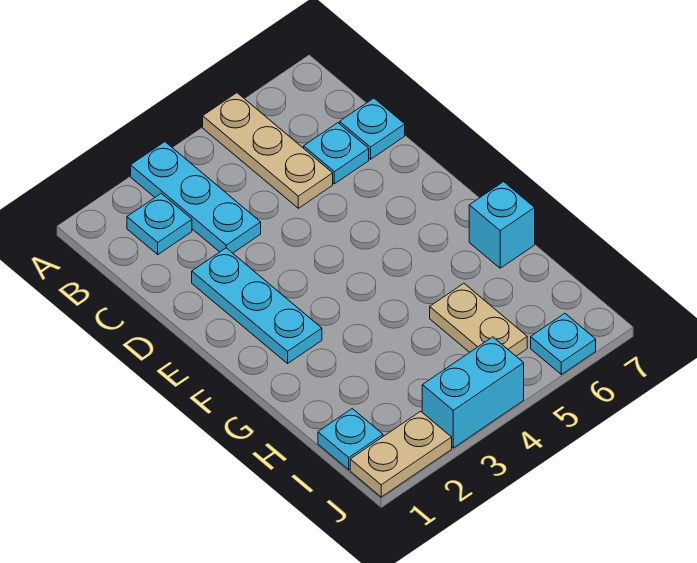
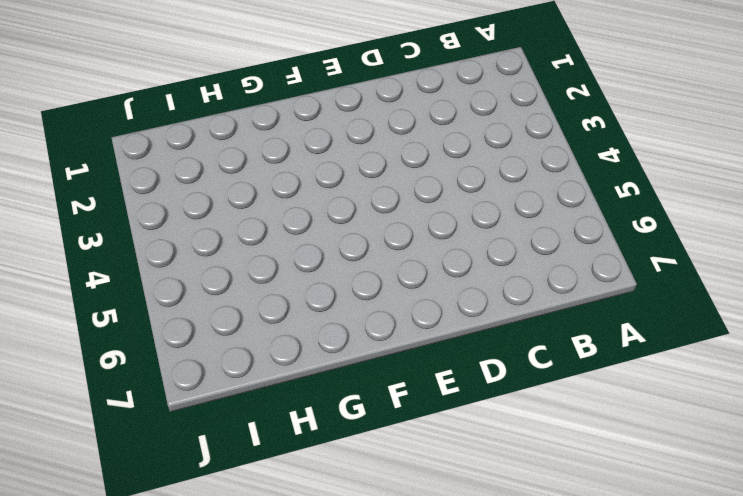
none -> cyan 1x3 plate [131,142,261,253]
none -> tan 1x3 plate [203,93,333,208]
none -> cyan 1x1 plate [127,193,192,255]

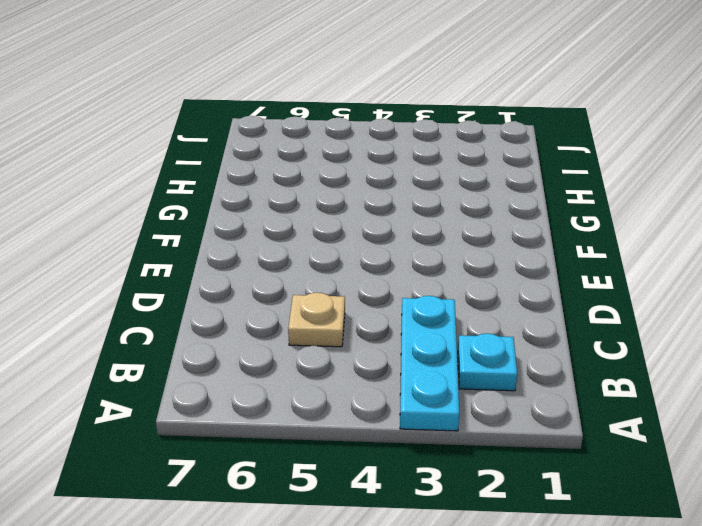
tan 1x1 plate [288,293,345,347] -> tan 1x3 plate [203,93,333,208]
none -> cyan 1x1 plate [304,123,369,184]
none -> cyan 1x1 plate [340,98,405,159]
none -> cyan 1x3 plate [192,248,322,363]

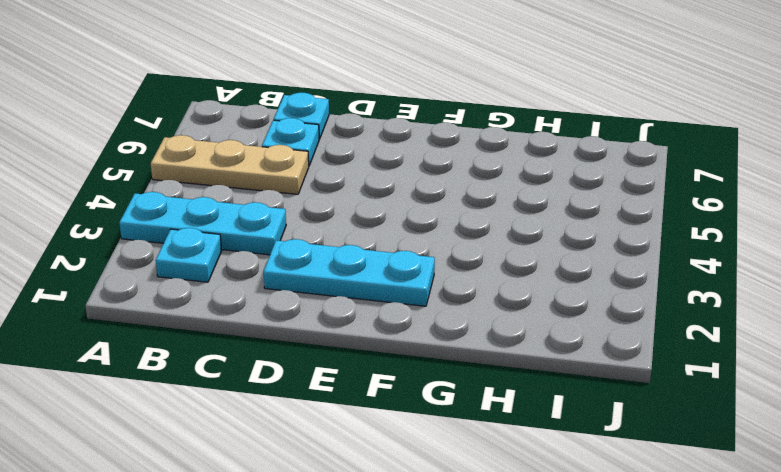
none -> cyan 1x1 brick [469,182,535,268]
none -> tan 1x2 plate [430,284,527,356]
none -> cyan 1x1 plate [318,409,383,470]

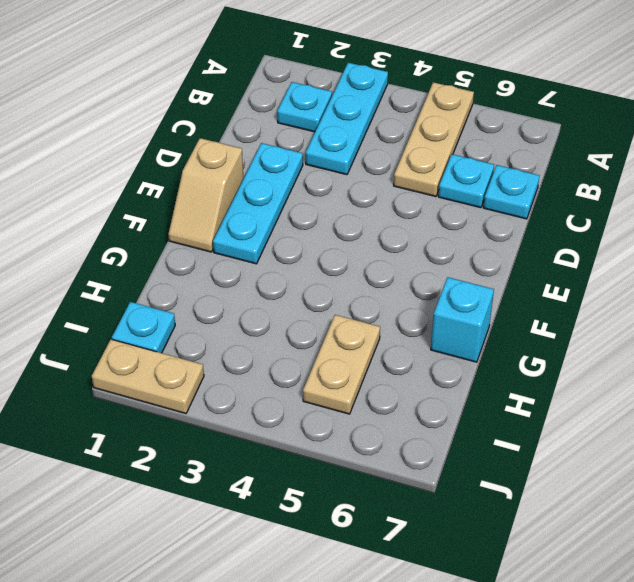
tan 1x2 slope [168,138,243,252] -> none
none -> cyan 1x2 brick [422,337,524,448]
none -> cyan 1x1 plate [531,313,596,375]

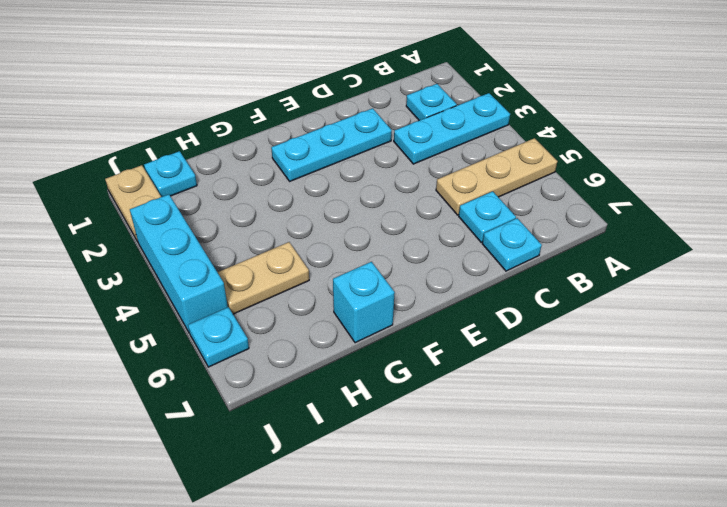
cyan 1x3 brick [130,194,228,333] -> cyan 1x2 brick [422,337,524,448]

